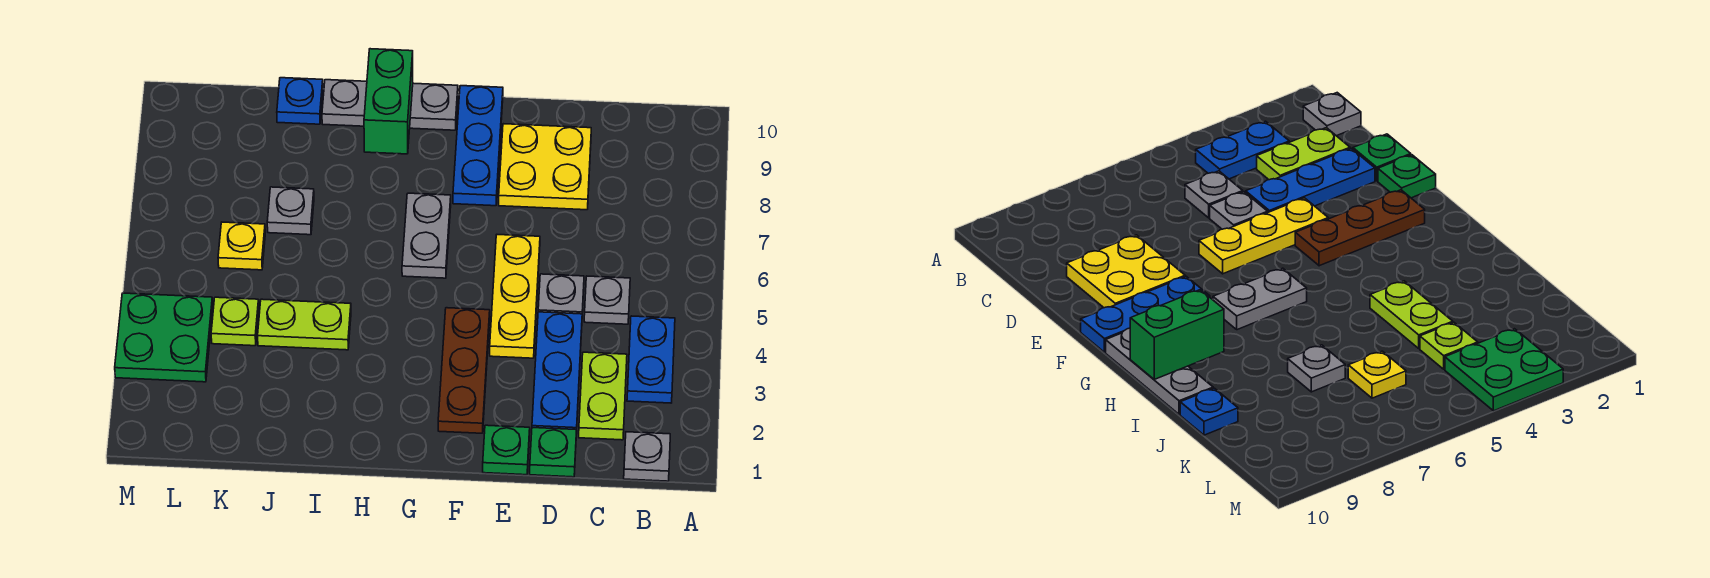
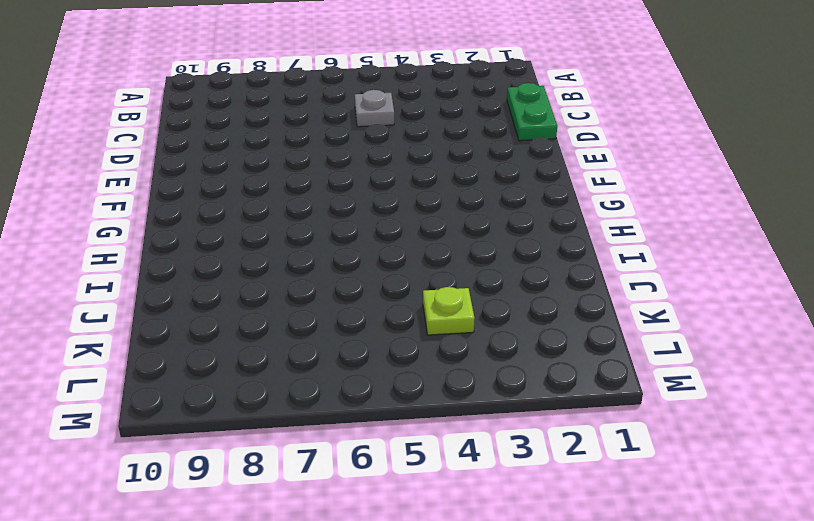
green 1x2 plate [507,83,557,141] -> green 1x1 plate [530,428,577,477]
none -> grey 1x1 plate [624,432,670,481]
none -> blue 1x2 plate [627,316,675,403]
none -> lime 1x2 plate [579,352,627,440]

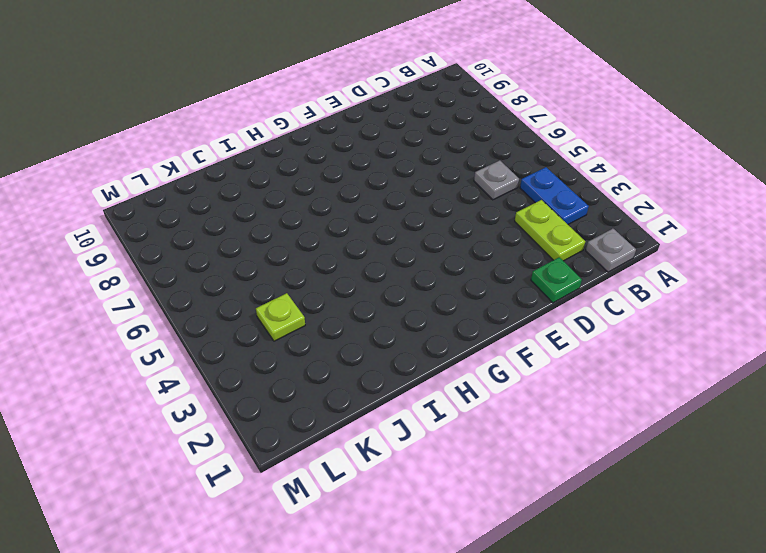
none -> blue 1x3 plate [532,312,582,434]
none -> grey 1x1 plate [538,274,584,314]
none -> yellow 2x2 plate [499,124,591,210]

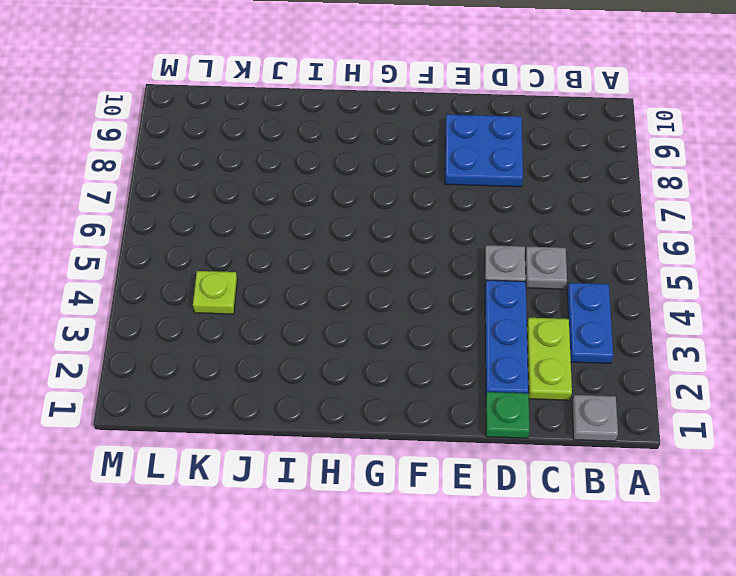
blue 2x2 plate [445,114,523,187] -> yellow 2x2 plate [499,124,591,210]
none -> green 1x1 plate [483,425,530,475]
none -> yellow 1x3 plate [490,235,540,358]
none -> brown 1x3 plate [438,308,490,433]

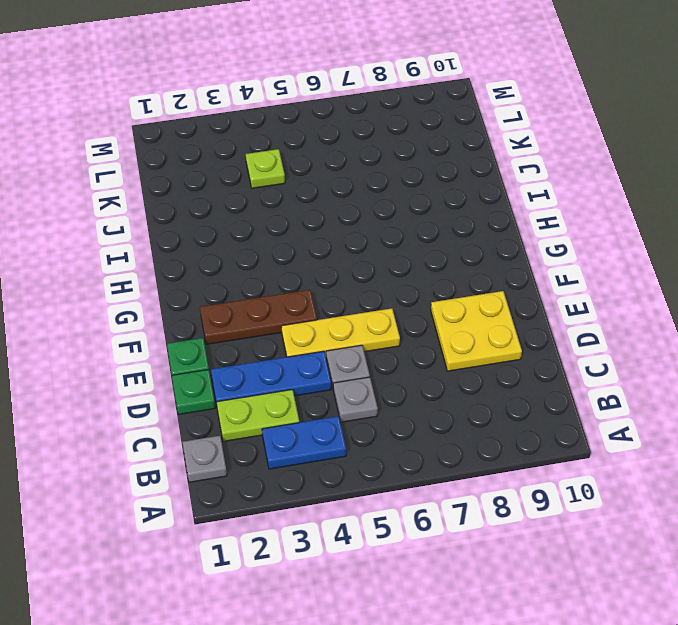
none -> blue 1x3 plate [453,86,503,206]
none -> grey 1x2 plate [402,193,451,278]
none -> grey 1x3 plate [322,80,458,130]

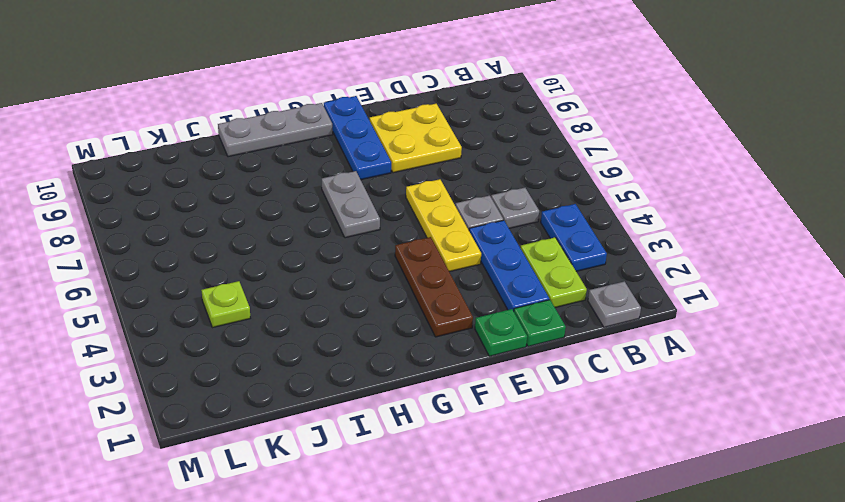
none -> lime 1x2 plate [258,299,351,350]
none -> grey 1x1 plate [267,187,314,235]
none -> blue 1x1 plate [277,78,323,124]

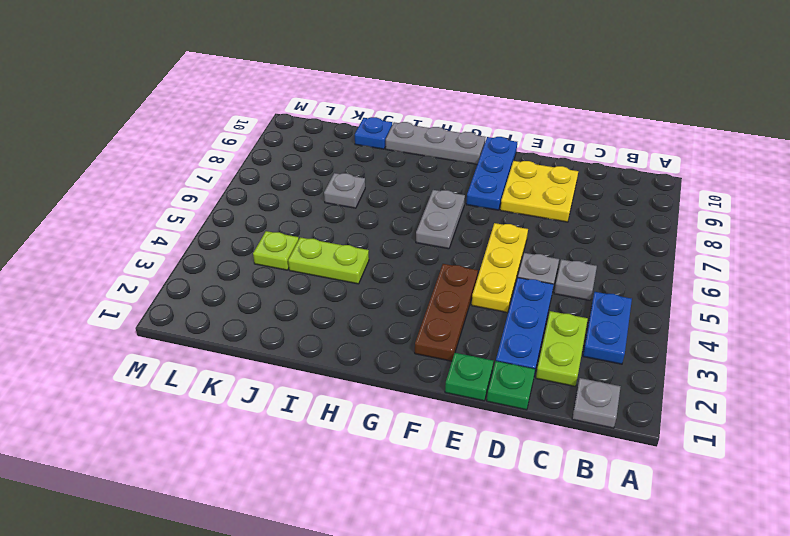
none -> yellow 1x1 plate [218,222,265,270]
none -> green 2x2 plate [115,293,213,382]
none -> green 1x2 brick [364,49,413,154]

